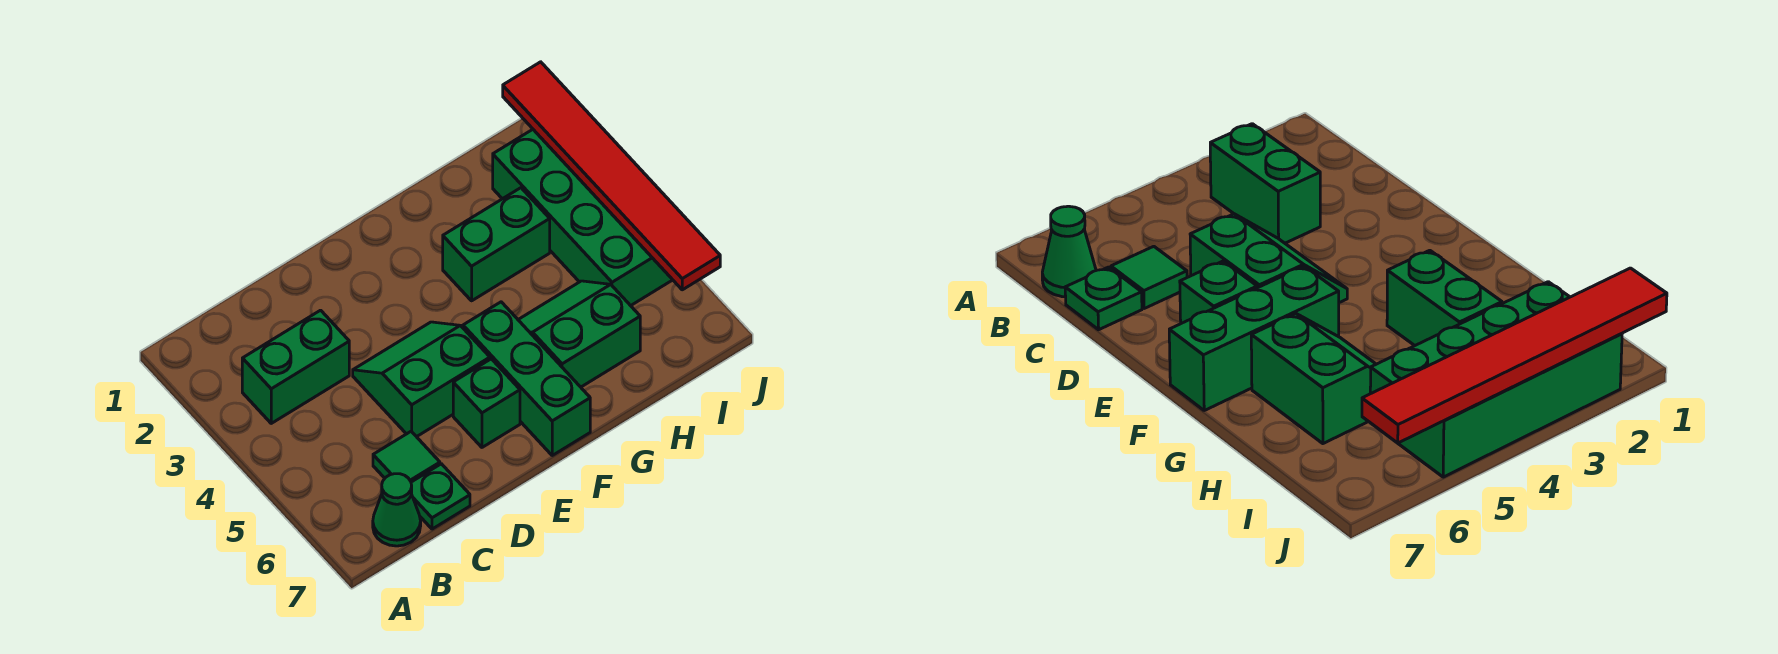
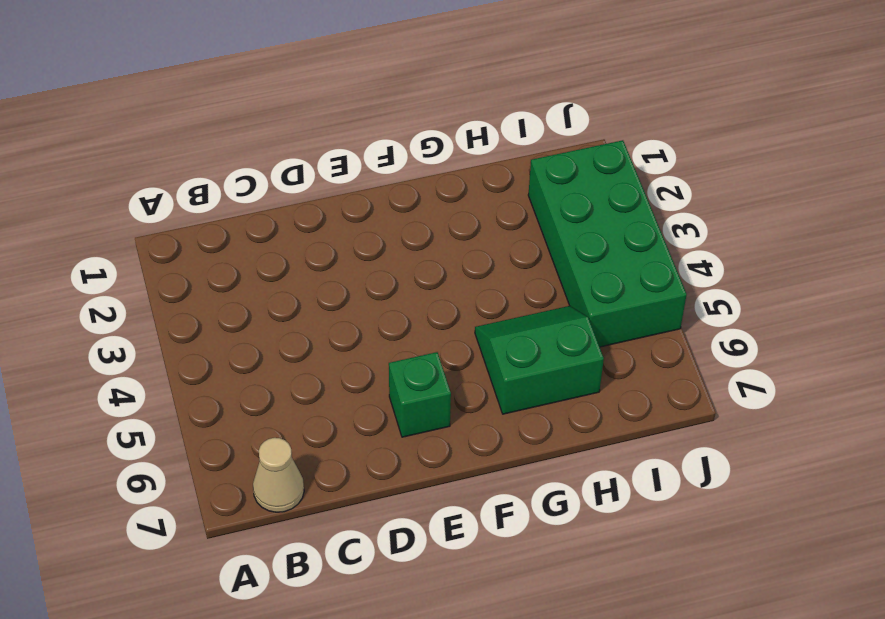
tan 1x1 cone [253,438,304,512] -> green 1x1 cone [373,474,421,546]
none -> green 1x2 brick [242,310,349,423]
none -> green 1x1 tile [373,431,440,482]

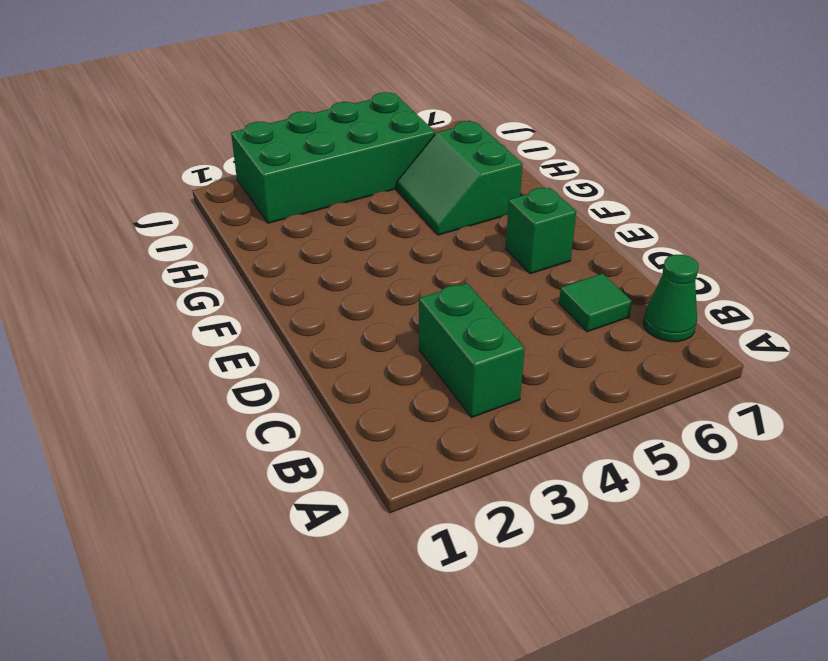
none -> green 1x1 plate [411,464,470,529]
none -> green 2x2 slope [353,322,490,437]

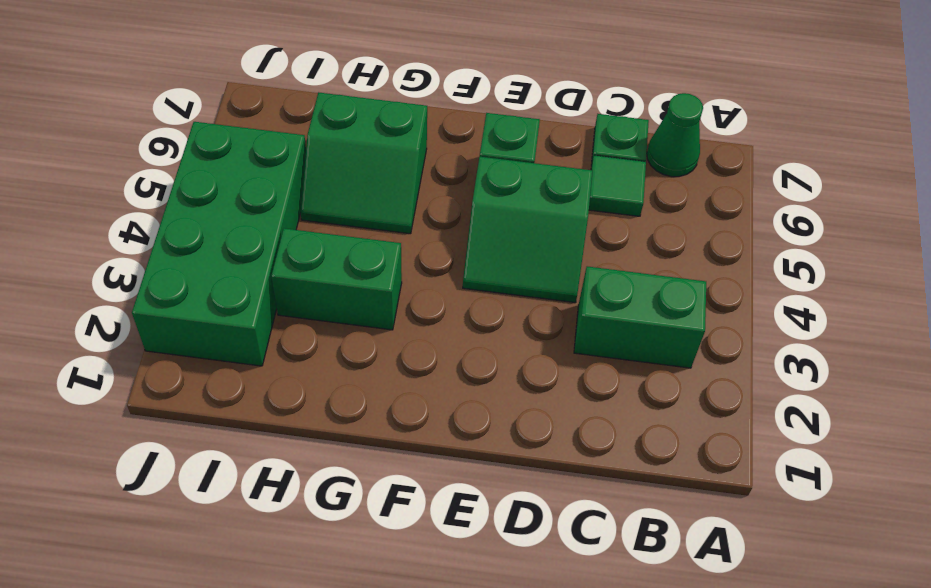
none -> green 1x3 brick [463,302,590,455]
none -> red 1x6 tile [503,62,720,290]

